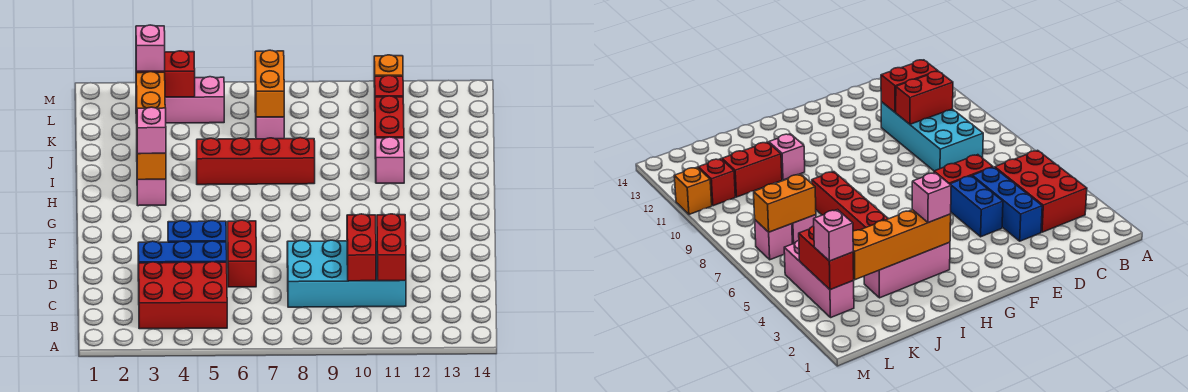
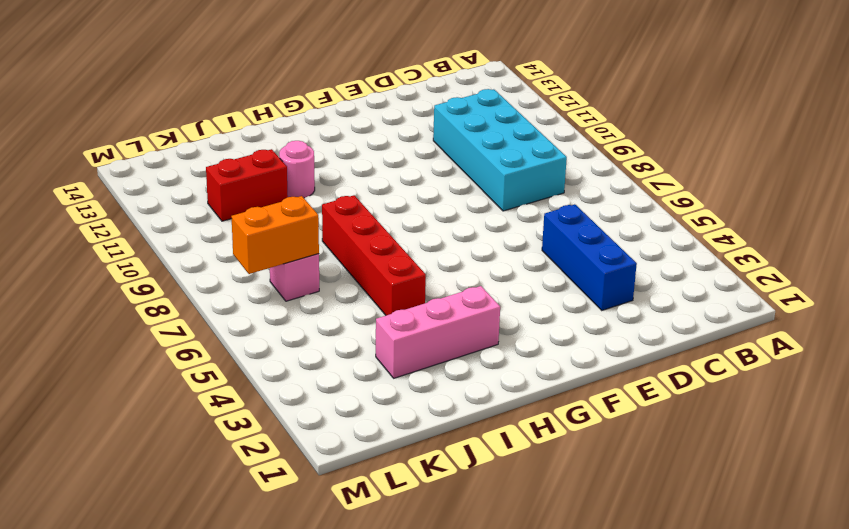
pink 1x1 round brick [279,141,315,198] -> pink 1x1 brick [376,137,404,183]
none -> red 2x3 brick [139,262,227,329]
none -> red 1x2 brick [228,220,256,287]
none -> blue 1x2 brick [168,221,226,242]

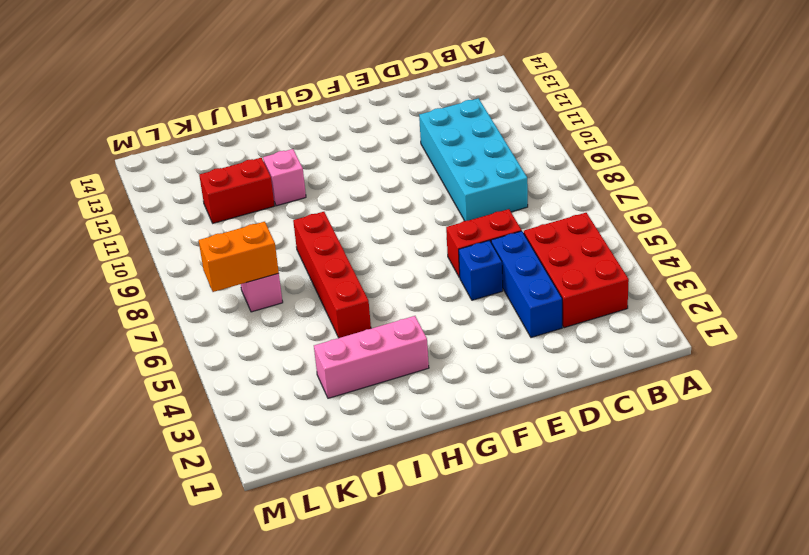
blue 1x1 brick [459,240,503,300] -> blue 1x2 brick [168,221,226,242]
none -> pink 1x3 brick [136,77,224,123]
none -> pink 1x1 brick [755,220,792,260]
none -> red 1x1 brick [375,75,403,97]

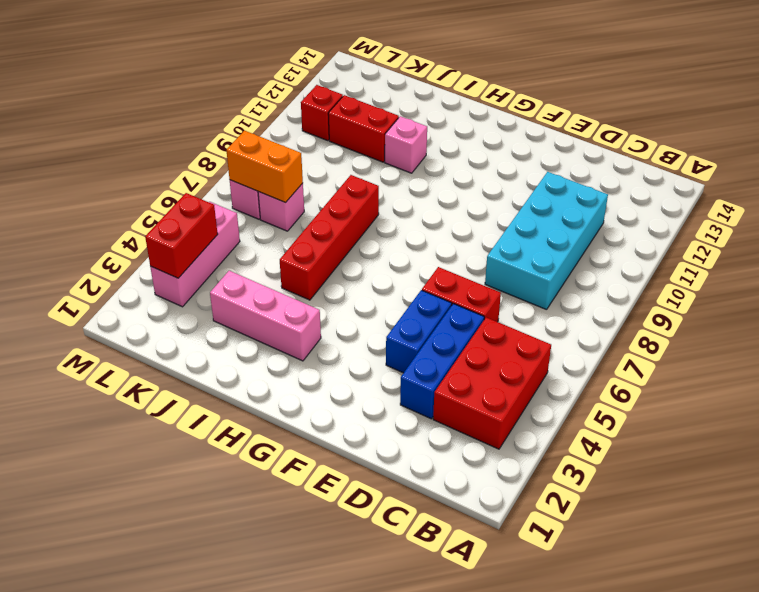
none -> orange 1x1 brick [374,55,403,87]
none -> red 1x2 brick [347,214,376,281]
none -> red 1x2 brick [377,214,406,281]

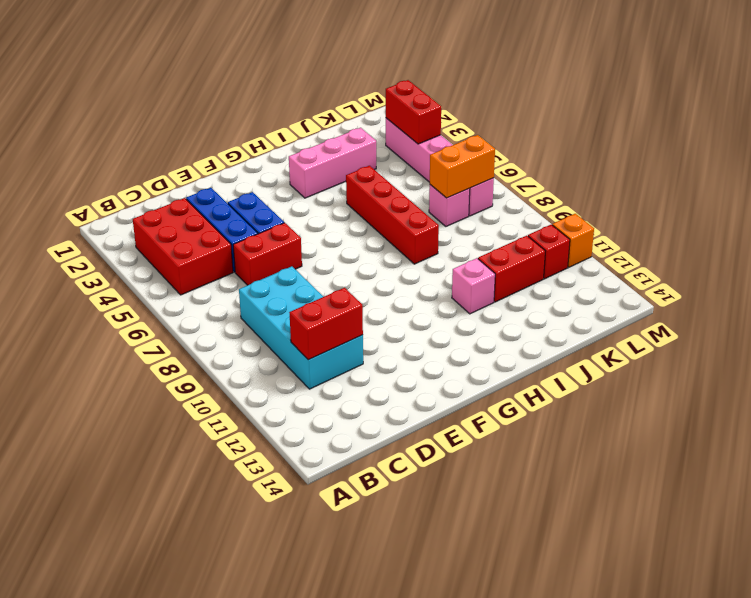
none -> red 1x2 brick [347,214,376,281]
none -> orange 1x4 brick [136,72,166,180]
none -> pink 1x1 brick [137,107,166,154]

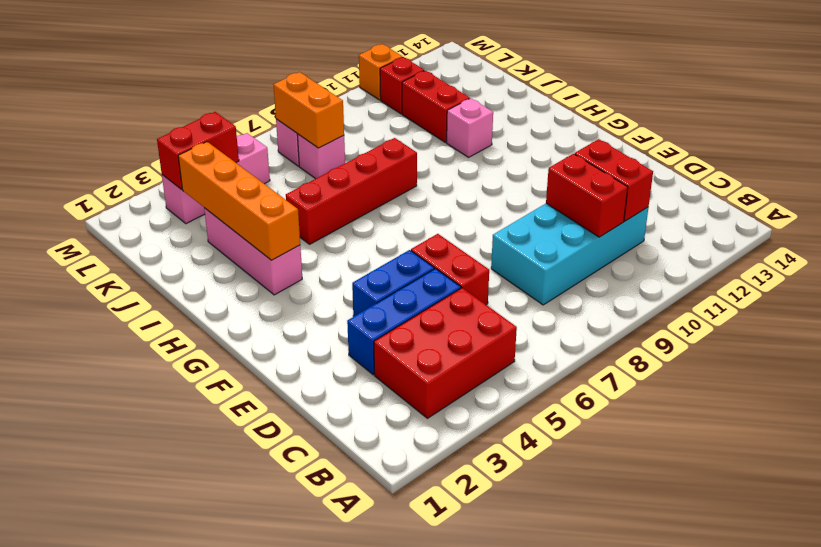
none -> pink 1x1 brick [137,107,166,154]
none -> pink 1x1 brick [136,25,165,71]

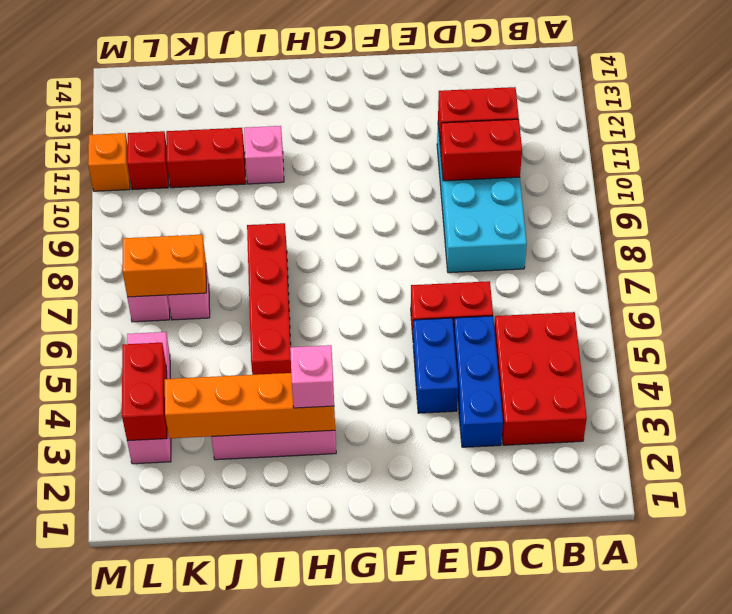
none -> pink 1x1 brick [136,25,165,71]

